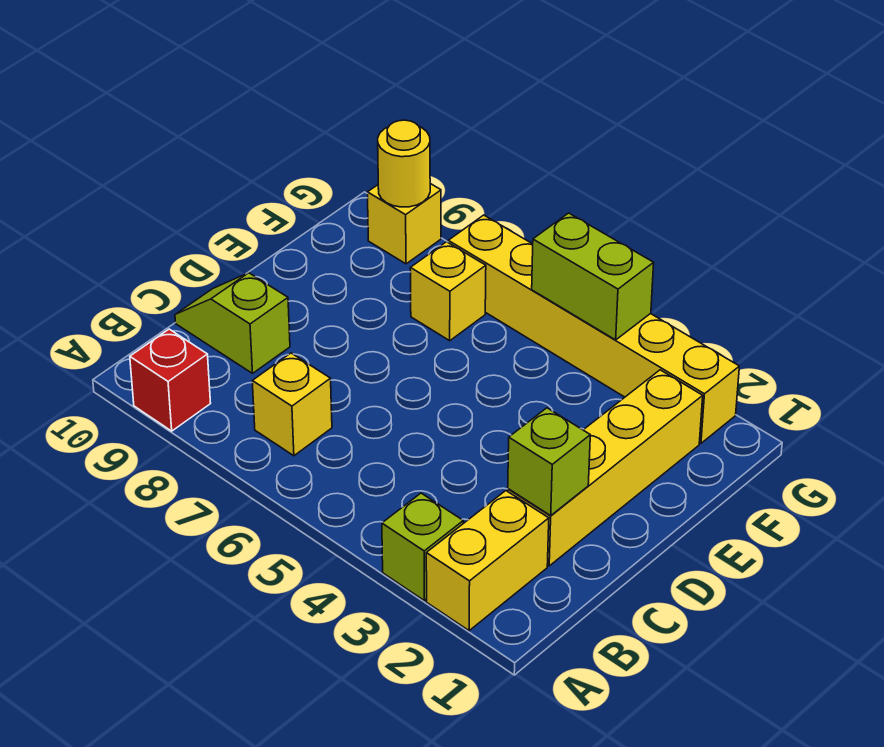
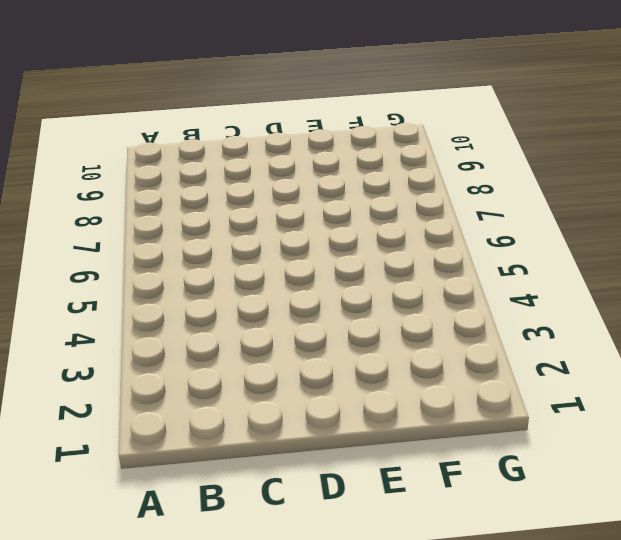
none -> yellow 1x2 brick [426,491,549,631]
none -> lime 1x1 brick [382,493,463,601]
none -> red 1x1 brick [130,329,211,431]

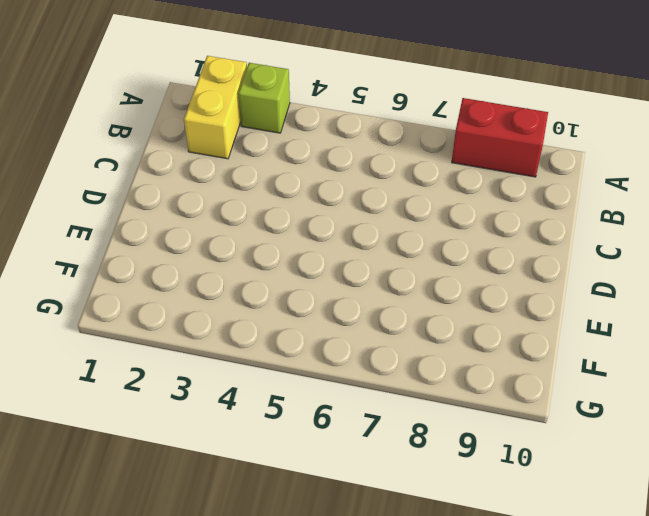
red 1x2 brick [452,98,548,177] -> red 1x1 brick [130,329,211,431]
none -> yellow 1x1 brick [252,353,332,456]
none -> yellow 1x4 brick [508,370,703,566]
none -> lime 1x2 slope [175,273,290,373]

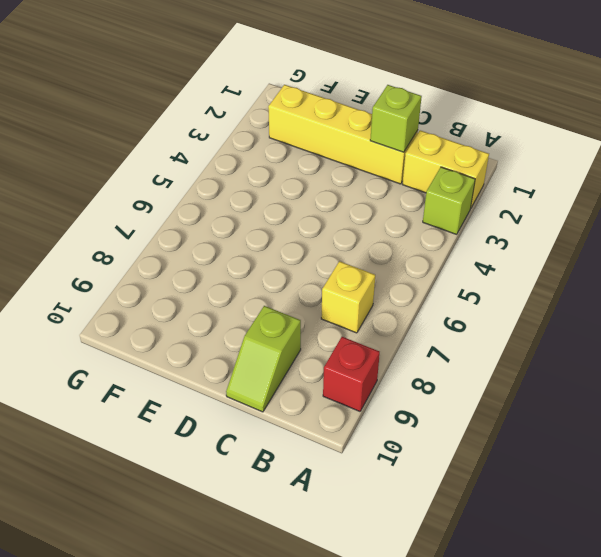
none -> yellow 1x1 brick [410,242,486,341]
none -> yellow 1x6 brick [448,215,739,443]
none -> yellow 1x1 brick [368,184,441,264]

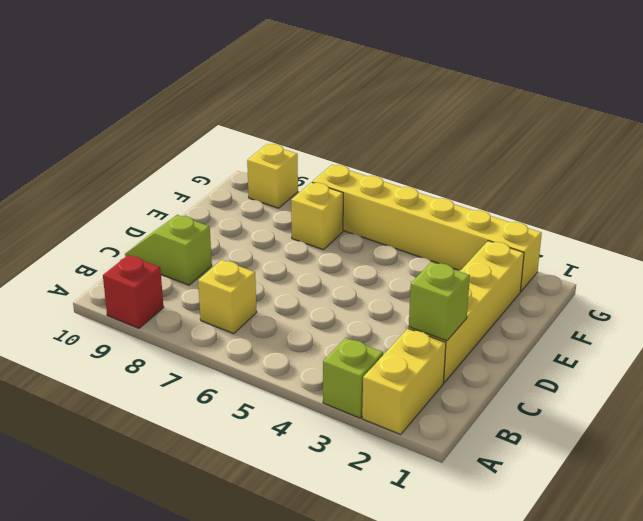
none -> lime 1x2 brick [532,213,654,340]
none -> yellow 1x1 round brick [378,120,430,207]

